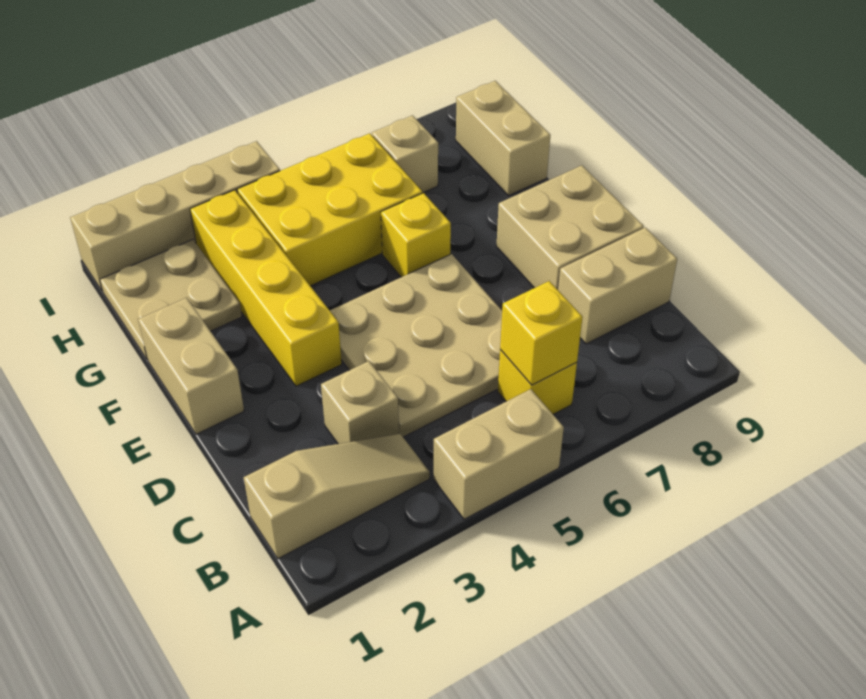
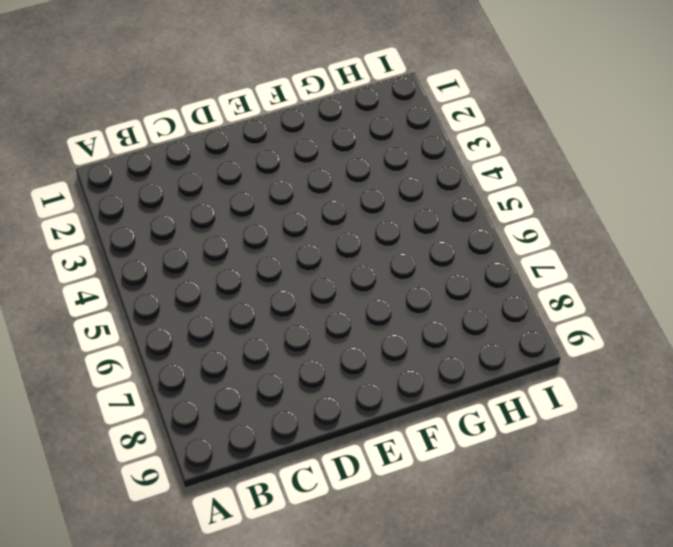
none -> tan 1x2 brick [434,389,564,519]
none -> tan 1x3 slope [244,434,430,559]
none -> yellow 1x1 brick [498,350,577,414]

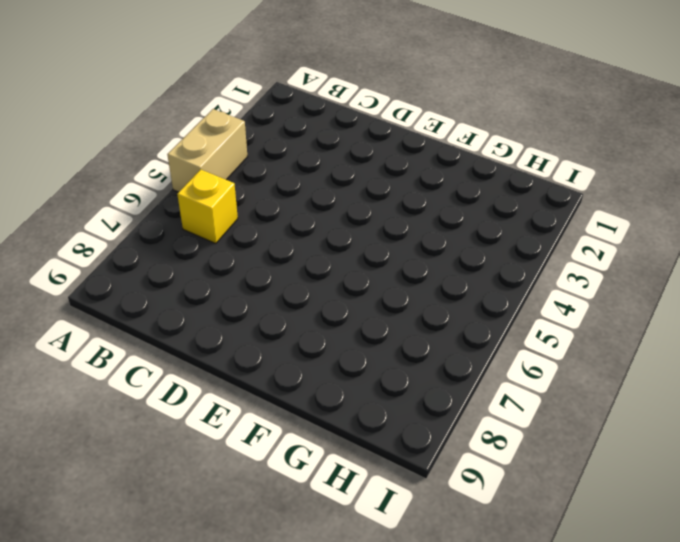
none -> tan 1x3 slope [244,434,430,559]
none -> tan 1x1 brick [321,361,399,444]
none -> tan 3x3 plate [330,254,502,437]

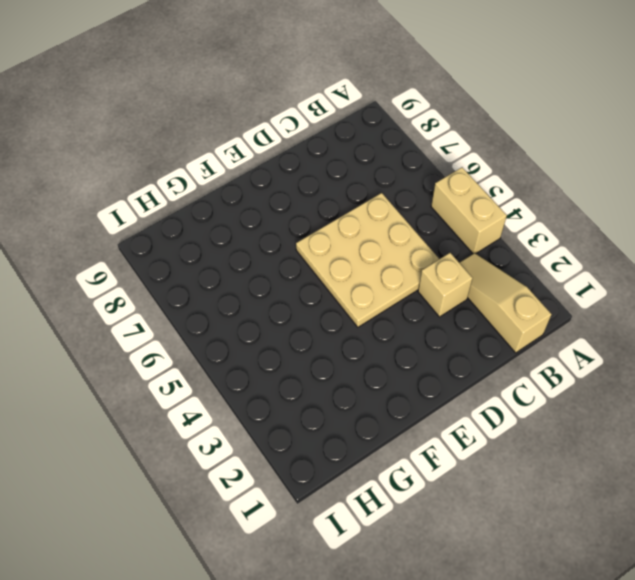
none -> yellow 1x1 brick [498,350,577,414]
none -> tan 1x2 brick [558,227,677,344]
none -> tan 2x2 brick [496,165,644,290]

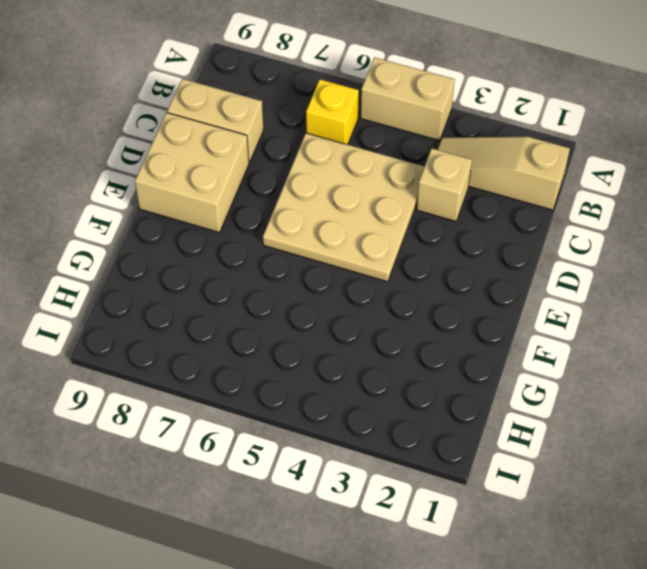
none -> tan 1x2 brick [138,298,244,434]
none -> yellow 1x4 brick [190,190,342,386]
none -> yellow 1x1 brick [381,193,451,277]

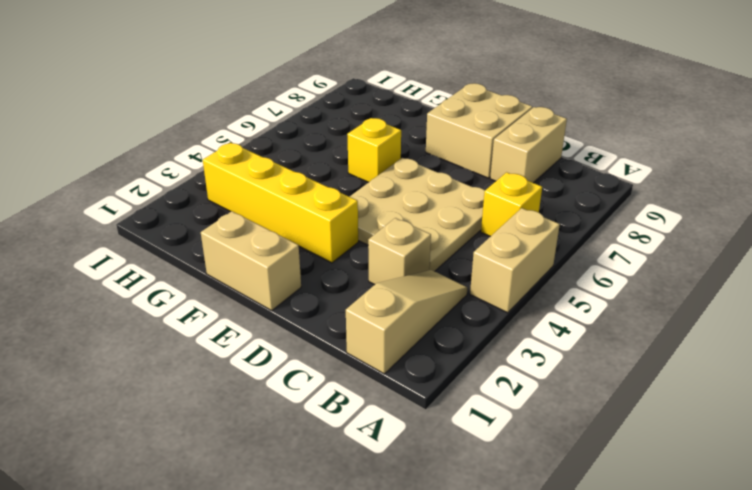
none -> tan 2x2 plate [100,240,242,360]
none -> yellow 2x3 brick [237,133,422,286]
none -> tan 1x2 brick [456,81,550,196]

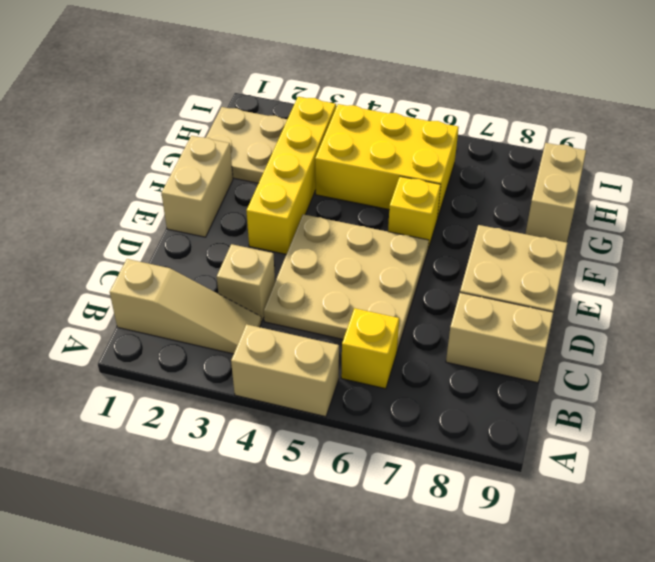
none -> tan 1x1 brick [372,115,438,193]
none -> tan 1x4 brick [70,141,280,291]
none -> yellow 1x1 brick [500,281,583,385]

